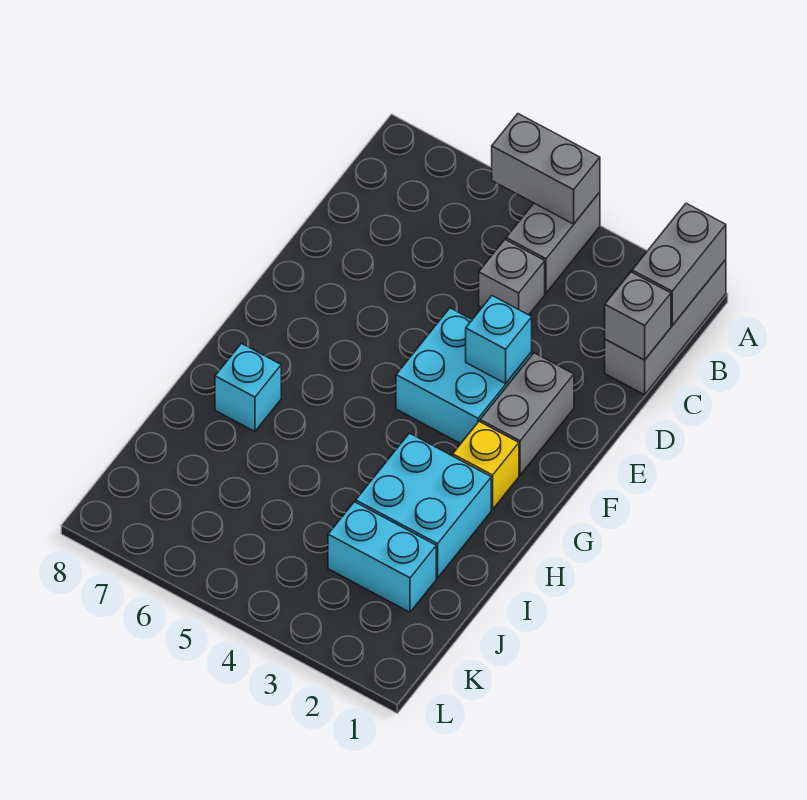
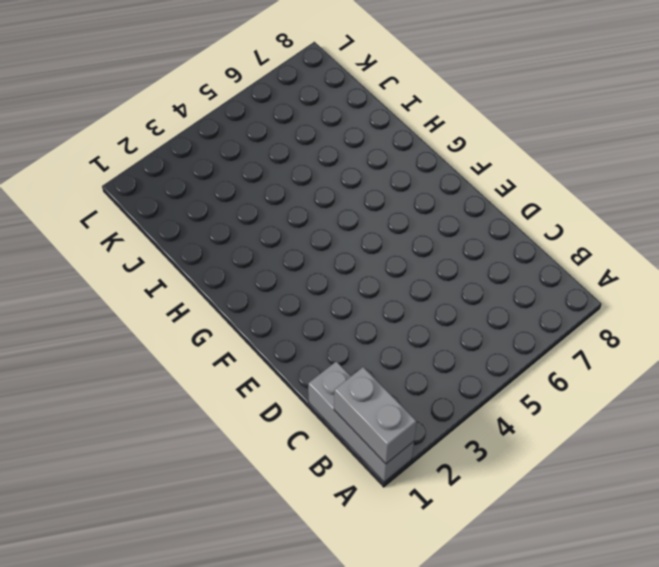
none -> grey 1x2 brick [506,192,600,293]
none -> grey 1x1 brick [479,240,545,315]
none -> grey 1x2 brick [480,353,574,475]

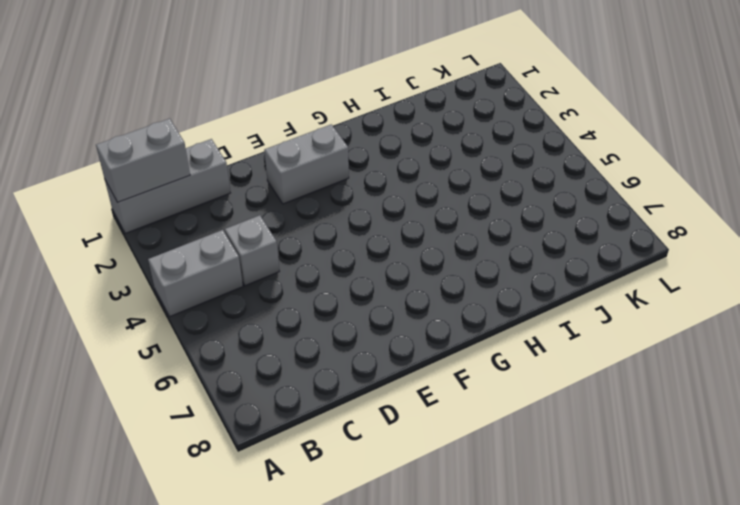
none -> cyan 2x2 brick [396,308,532,444]
none -> yellow 1x1 brick [453,422,519,509]
none -> cyan 2x2 brick [356,433,491,578]

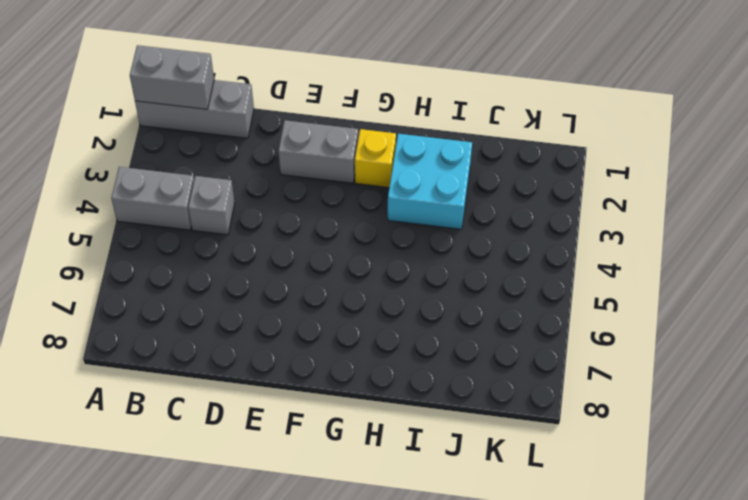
none -> cyan 2x2 brick [396,308,532,444]
none -> cyan 1x1 brick [215,343,281,432]
none -> cyan 1x2 brick [328,502,436,612]

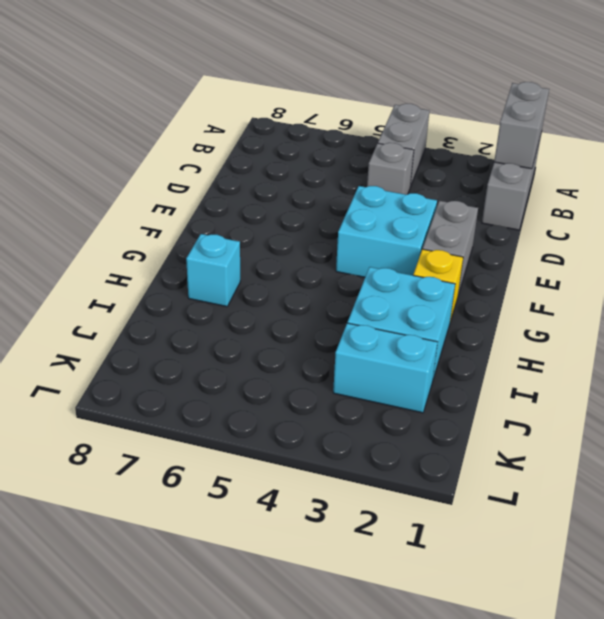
none -> grey 1x2 brick [492,114,600,224]
none -> grey 1x1 brick [605,272,671,360]
none -> cyan 1x1 brick [466,296,532,384]

